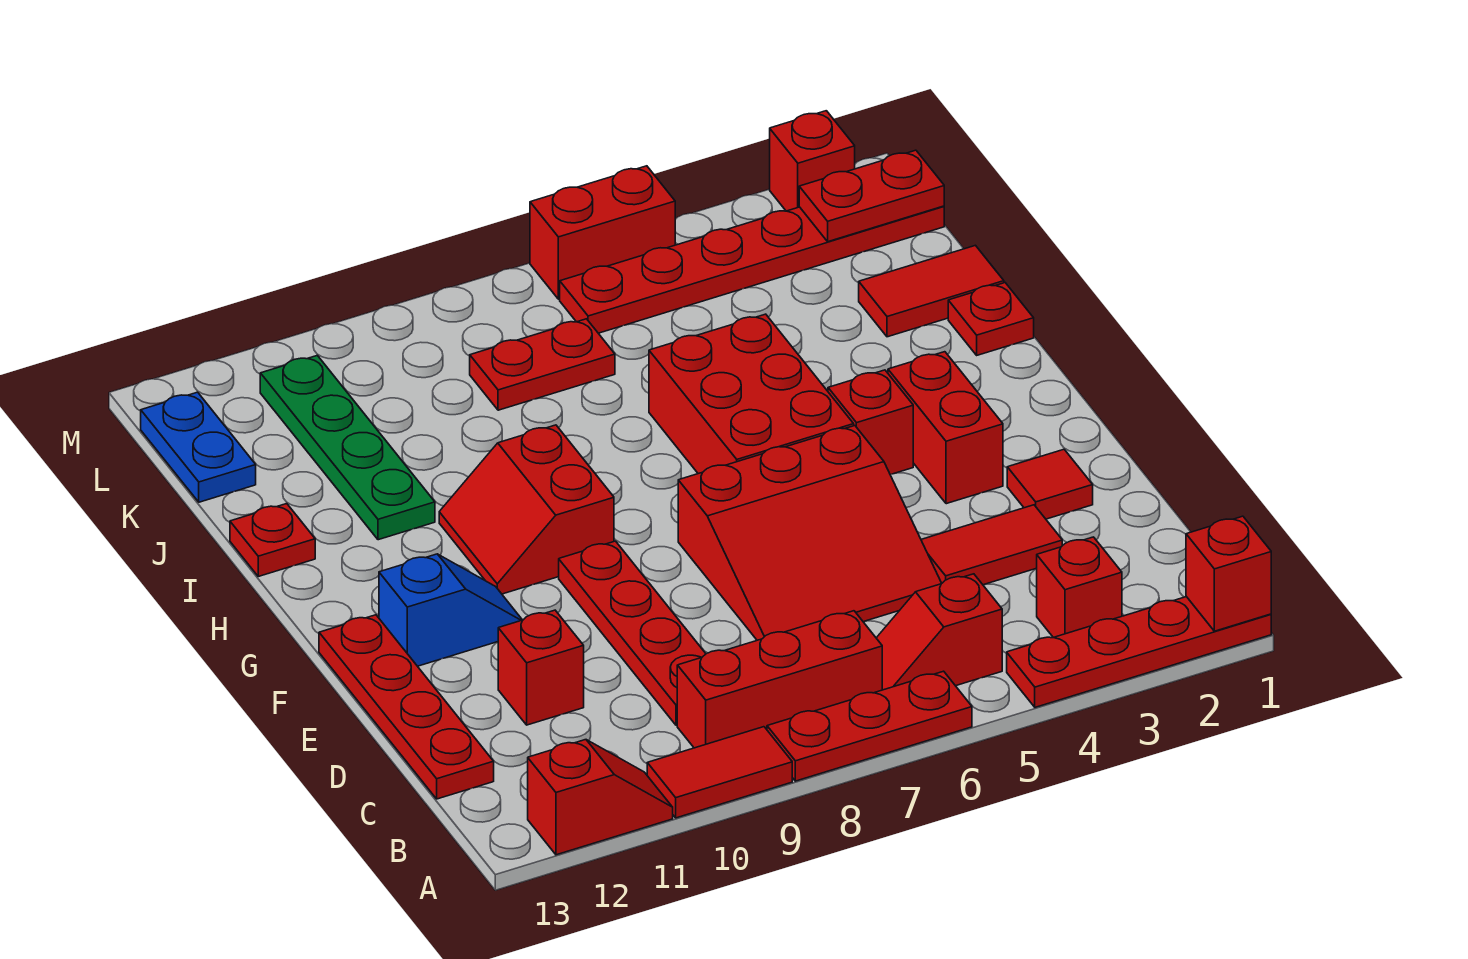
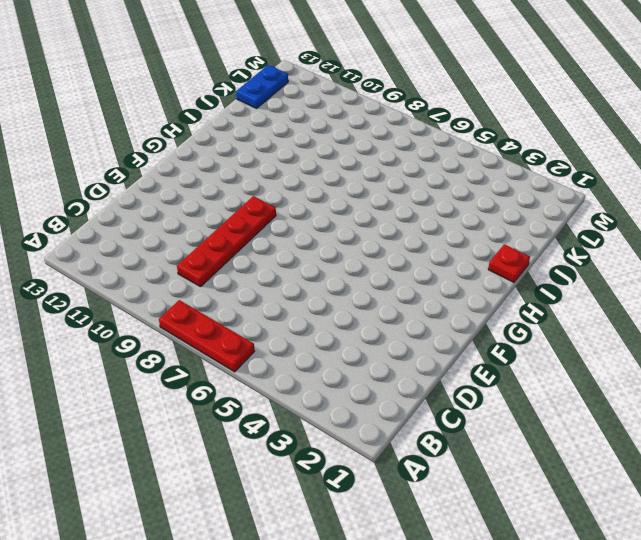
none -> red 1x4 plate [1007,597,1271,707]
none -> red 1x2 tile [647,727,792,818]
none -> red 1x2 slope [528,740,673,855]

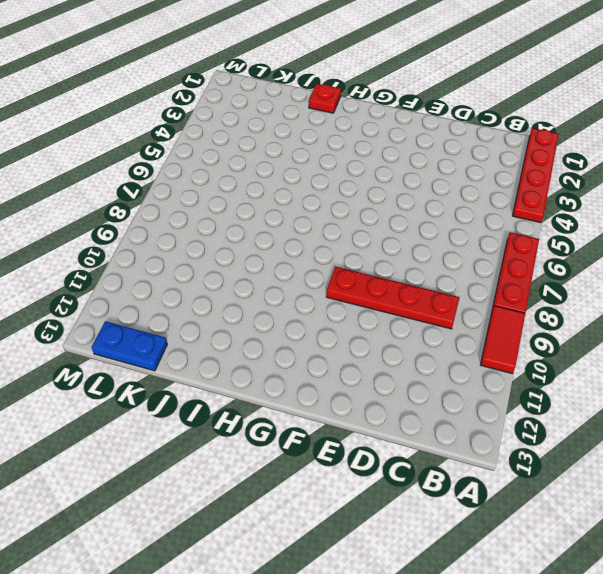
none -> red 1x2 slope [528,740,673,855]
none -> red 1x1 brick [1037,537,1122,637]
none -> red 1x2 slope [877,574,1002,690]

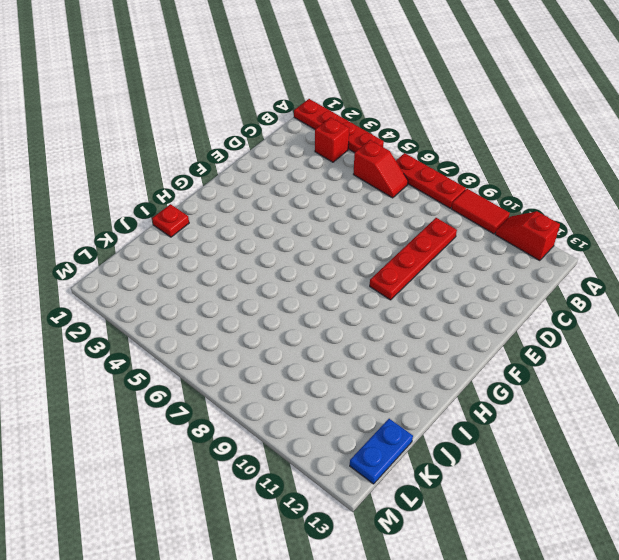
none -> red 1x3 brick [677,611,882,748]
none -> red 1x4 plate [319,615,494,799]
none -> red 1x2 tile [921,505,1062,585]

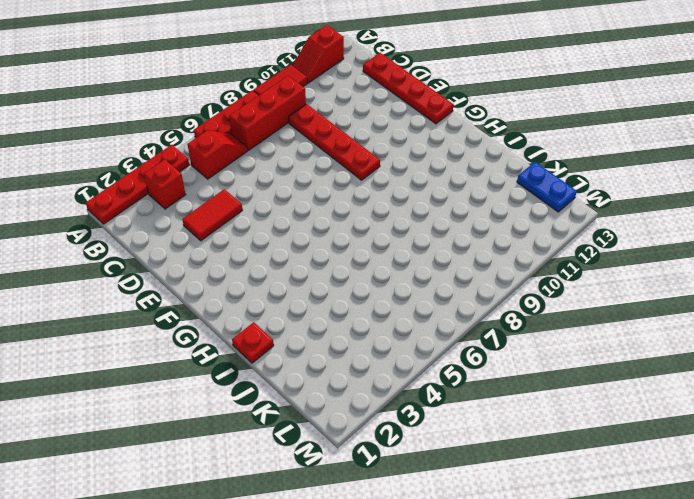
none -> red 3x3 slope [678,426,942,640]
none -> red 1x1 brick [498,610,584,725]
none -> red 1x1 tile [1007,449,1093,519]

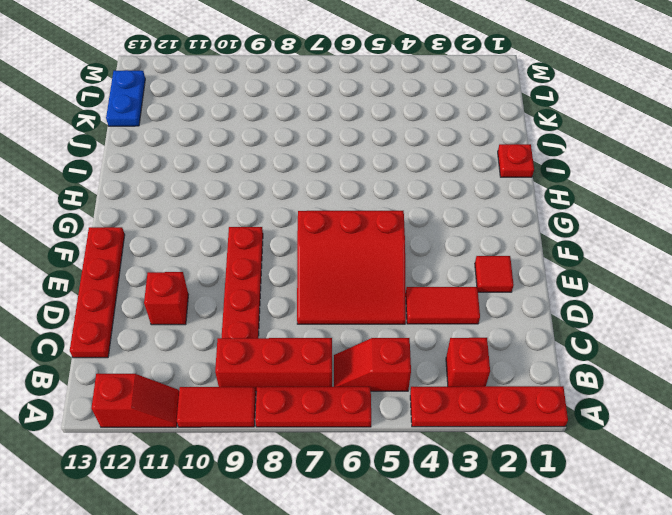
none -> red 1x2 brick [888,352,1003,504]
none -> blue 1x2 slope [379,554,522,666]
none -> red 1x1 brick [828,370,913,475]

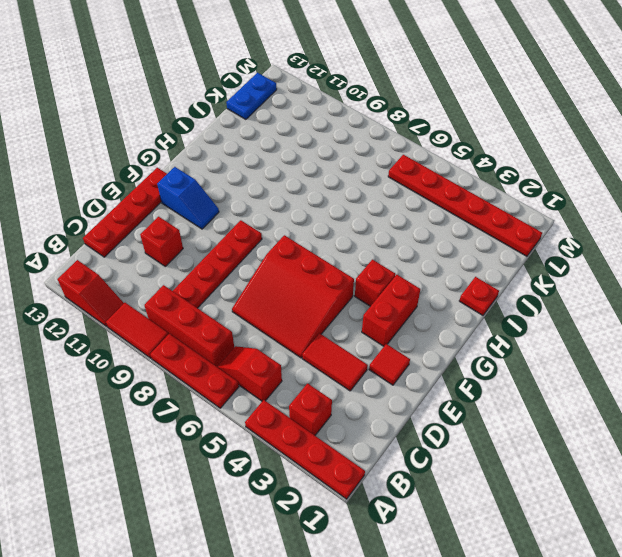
none -> red 2x3 brick [649,314,854,474]
none -> red 2x2 slope [439,425,614,594]
none -> green 1x4 plate [260,355,435,540]

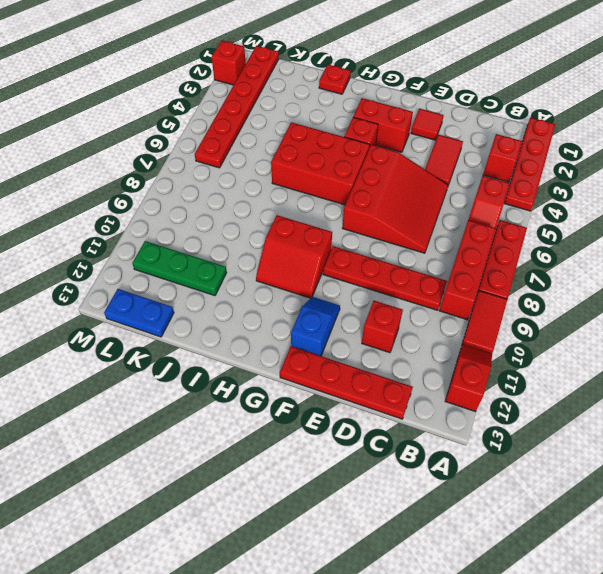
green 1x3 plate [132,241,227,296] -> green 1x4 plate [260,355,435,540]
none -> red 1x1 plate [230,504,315,576]
none -> red 1x2 tile [859,245,1004,337]
none -> red 1x2 plate [470,319,615,410]

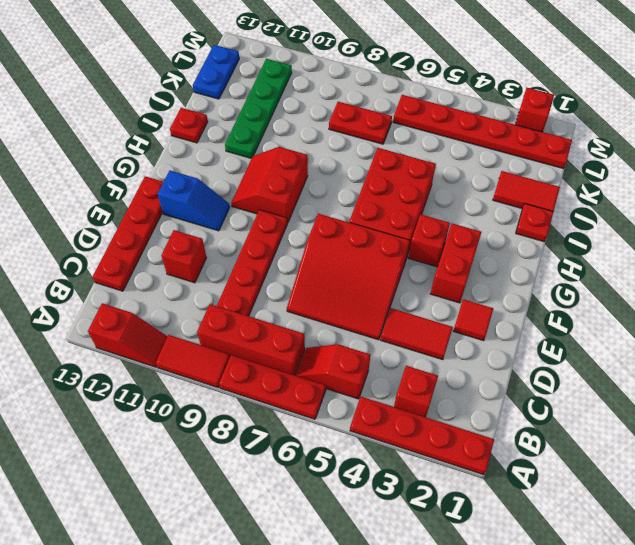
none -> red 1x2 brick [530,166,675,299]
none -> red 1x1 brick [1186,516,1271,631]
none -> red 1x2 plate [799,150,944,242]

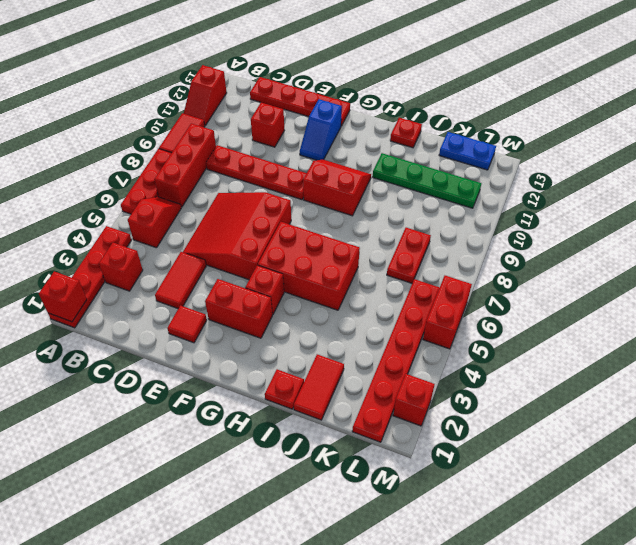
none -> red 1x2 plate [799,150,944,242]

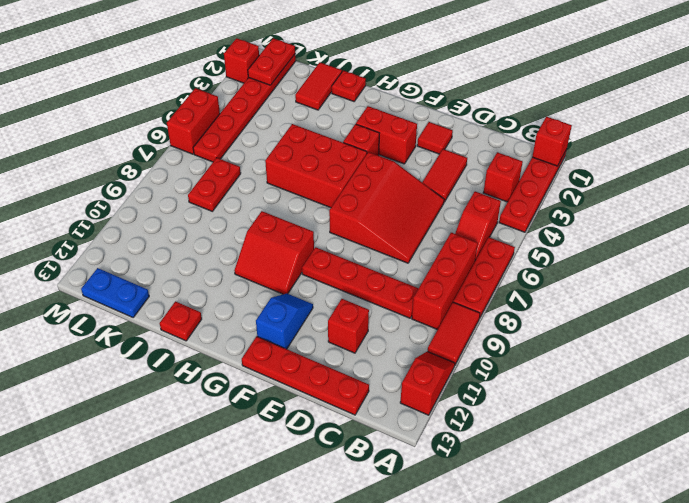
none -> green 1x4 plate [260,355,435,540]

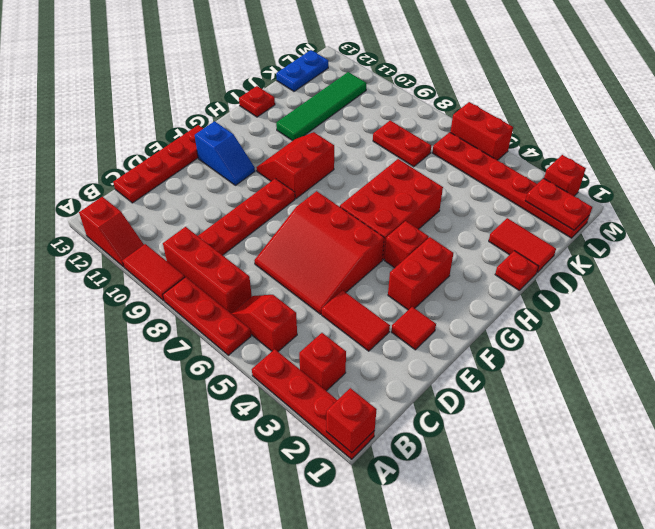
green 1x4 tile [276,72,366,141] -> green 1x4 plate [260,355,435,540]
none -> red 1x1 brick [498,610,584,725]

